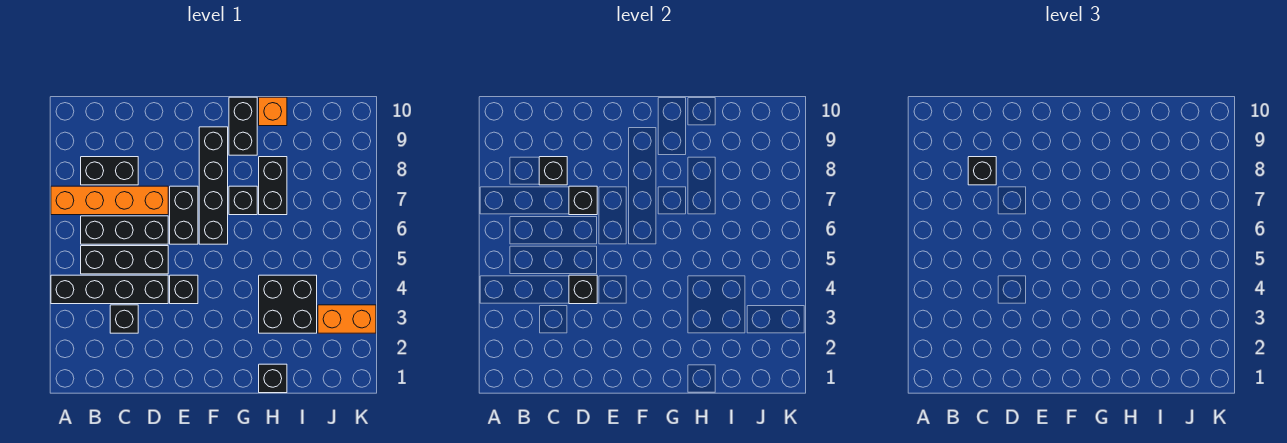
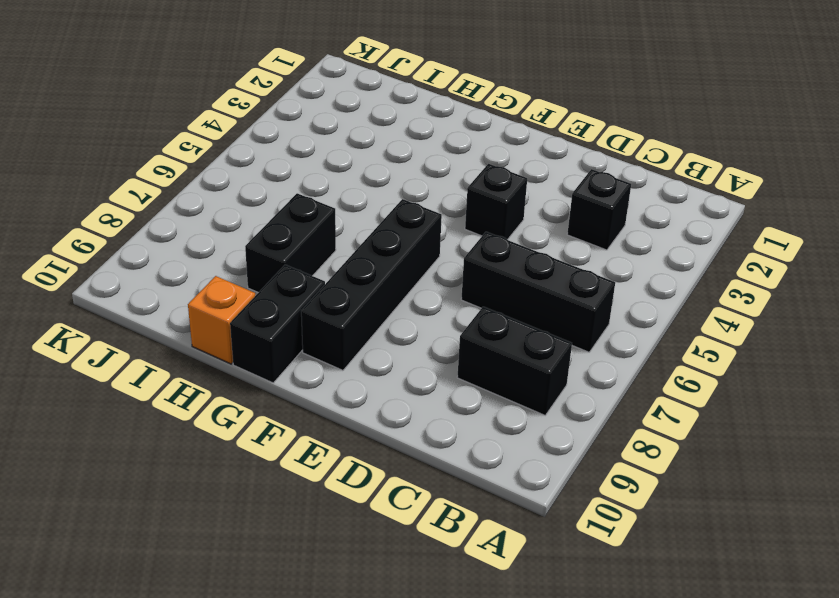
none -> black 1x4 brick [51,275,168,304]
none -> orange 1x4 brick [51,186,168,215]
none -> black 1x3 brick [81,246,168,274]

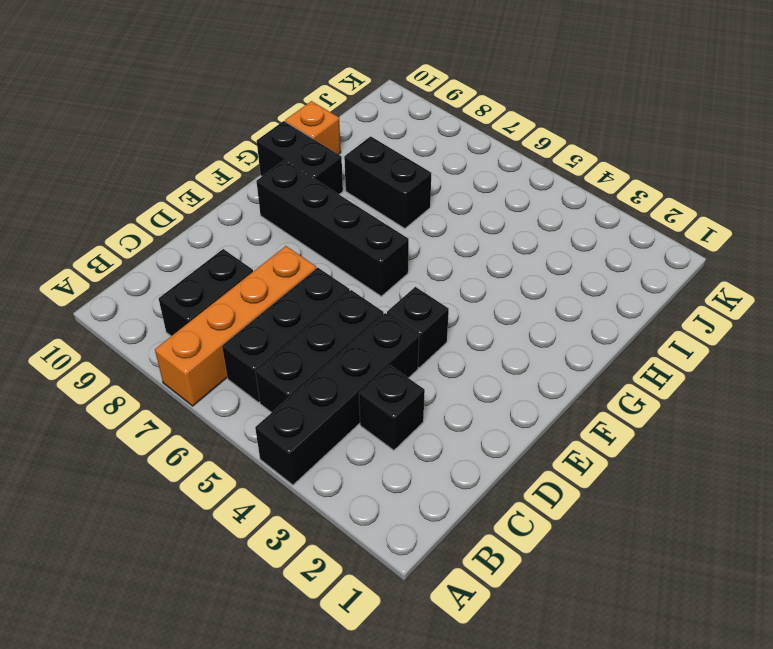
none -> black 1x2 brick [170,186,198,244]
none -> black 1x1 brick [229,186,257,215]
none -> black 1x1 brick [259,364,287,393]

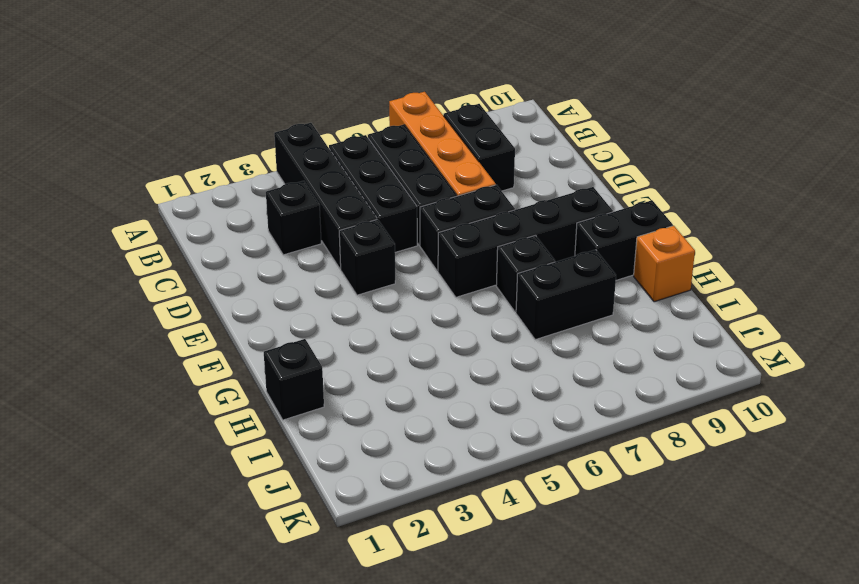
none -> black 2x2 brick [259,275,317,333]
none -> orange 1x2 brick [318,305,376,333]
none -> black 1x1 brick [539,157,567,185]

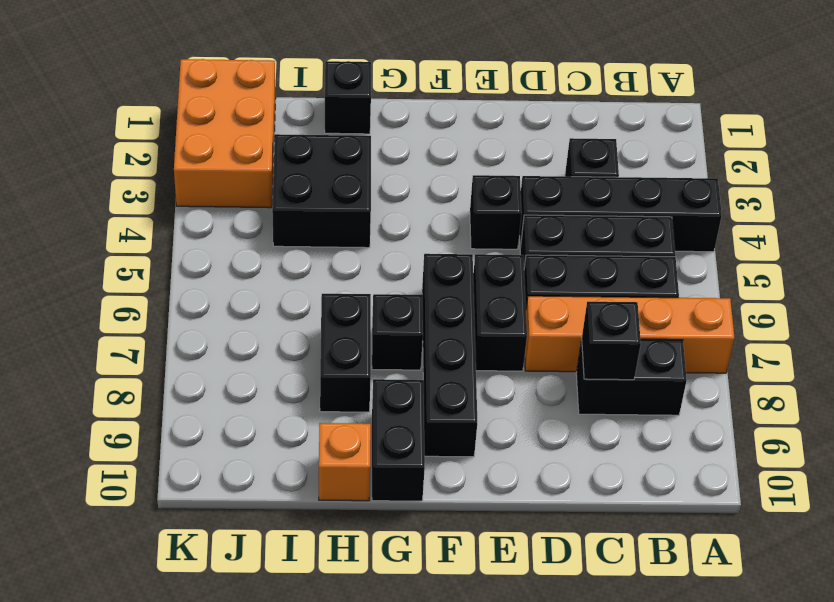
orange 2x3 brick [174,59,276,208] -> orange 1x2 brick [318,305,376,333]
none -> black 1x1 brick [569,275,597,304]
none -> black 1x1 brick [569,186,597,215]
none -> black 1x1 brick [968,157,996,185]

